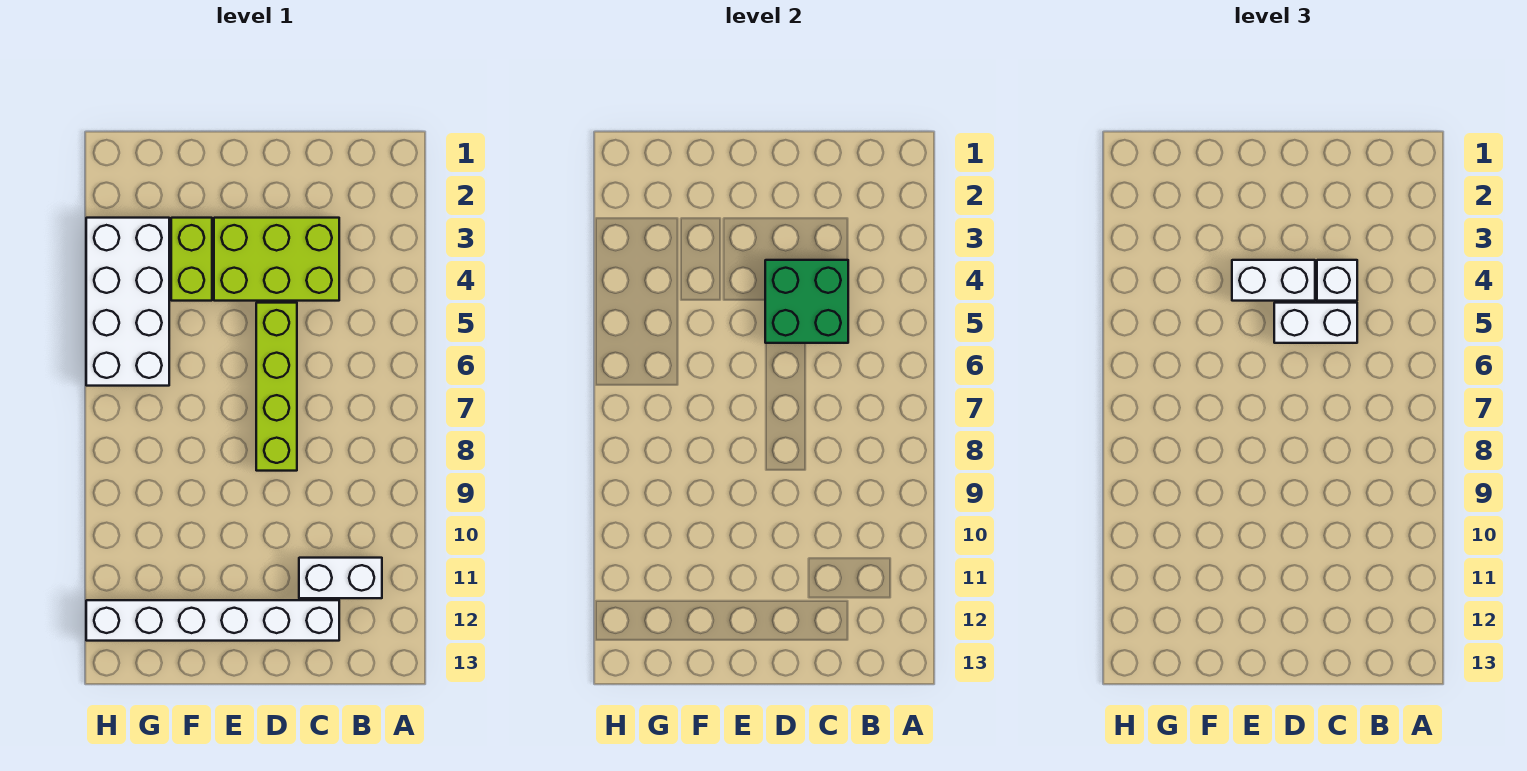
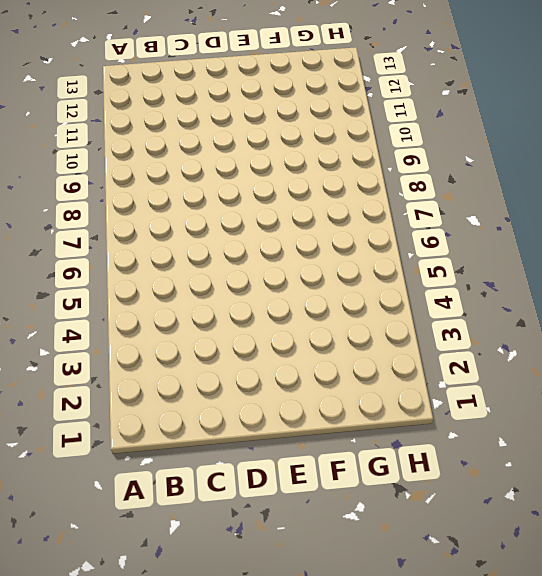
none -> white 1x2 brick [299,558,382,598]
none -> lime 2x3 brick [214,218,339,301]

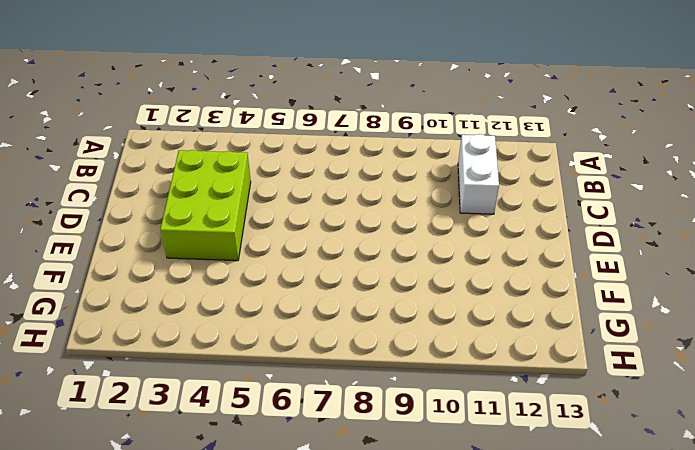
none -> white 1x6 brick [86,600,339,641]
none -> lime 1x4 brick [256,303,297,471]

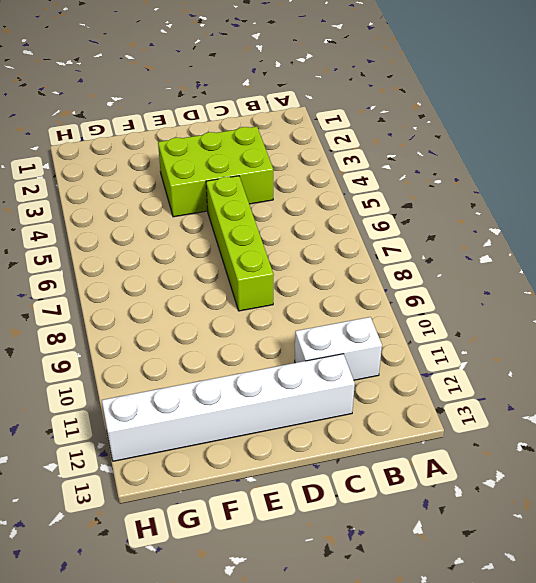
none -> lime 1x2 brick [171,218,212,301]
none -> white 2x4 brick [86,218,169,386]

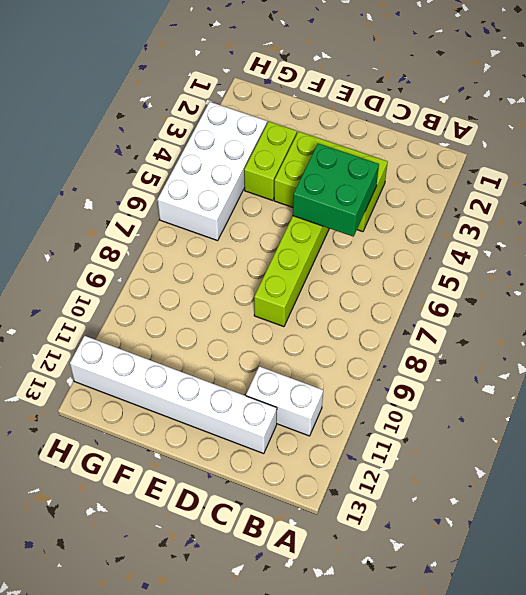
none -> white 1x1 brick [1317,260,1357,301]
none -> white 1x2 brick [1274,303,1357,343]

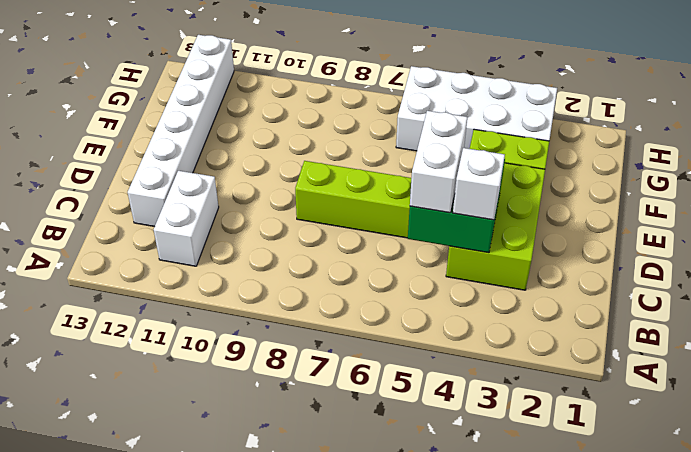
none -> white 1x2 brick [1232,260,1315,301]

